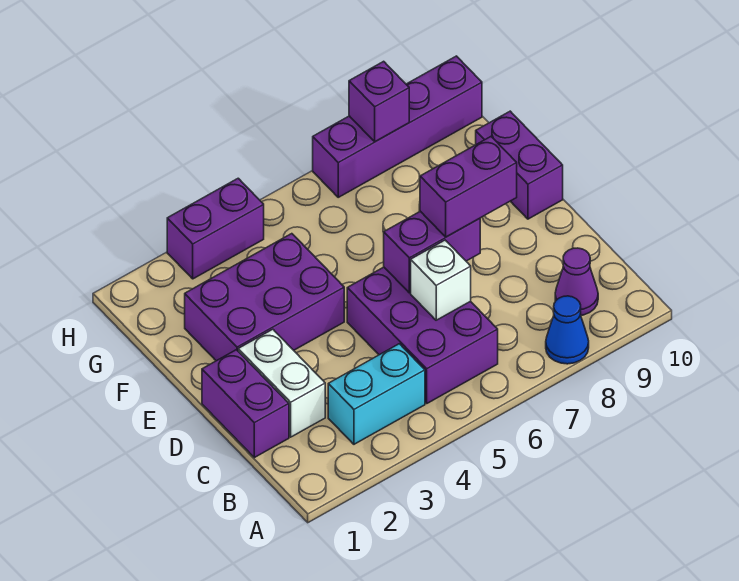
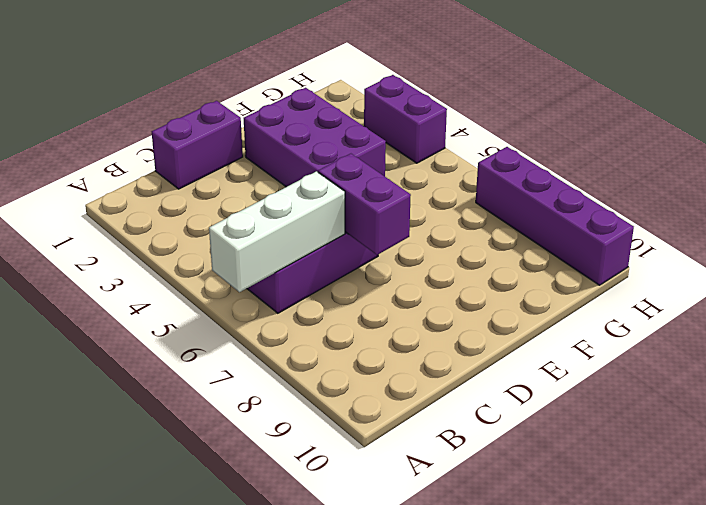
white 1x3 brick [209,171,345,292] -> white 1x1 brick [411,240,471,320]
none -> blue 1x1 cone [546,296,589,364]
none -> cyan 1x2 brick [328,344,425,444]
none -> purple 1x1 cone [555,248,598,315]

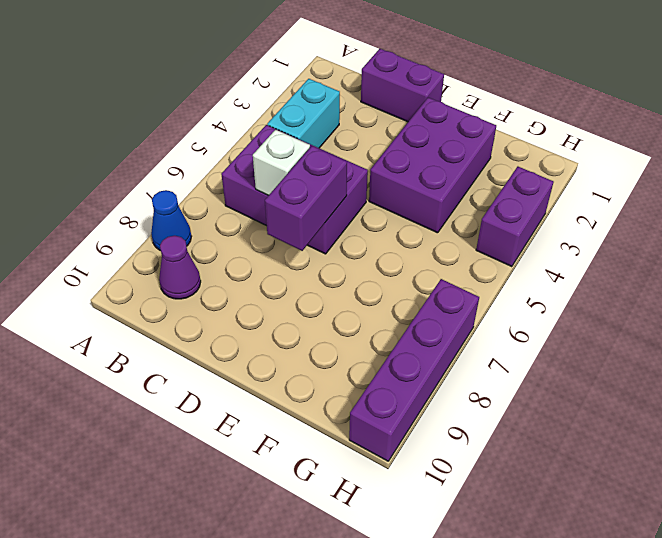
none -> white 1x2 brick [238,329,325,437]
none -> purple 1x2 brick [476,111,563,219]
none -> purple 1x1 brick [349,61,409,142]

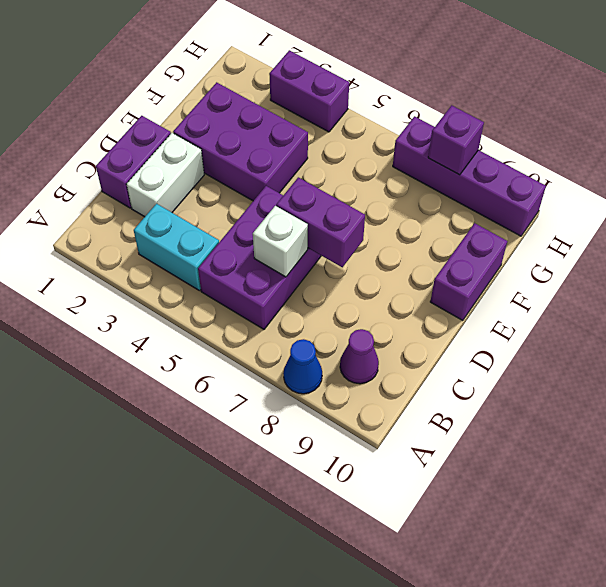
none -> purple 1x2 brick [420,137,517,237]

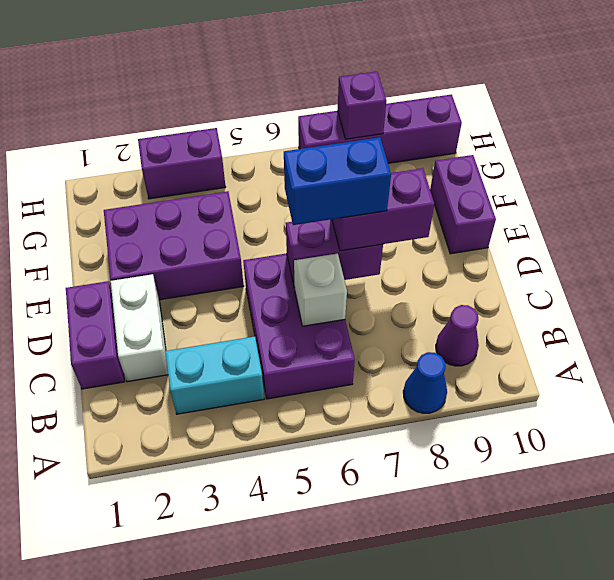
blue 1x2 brick [284,137,391,225] -> none

